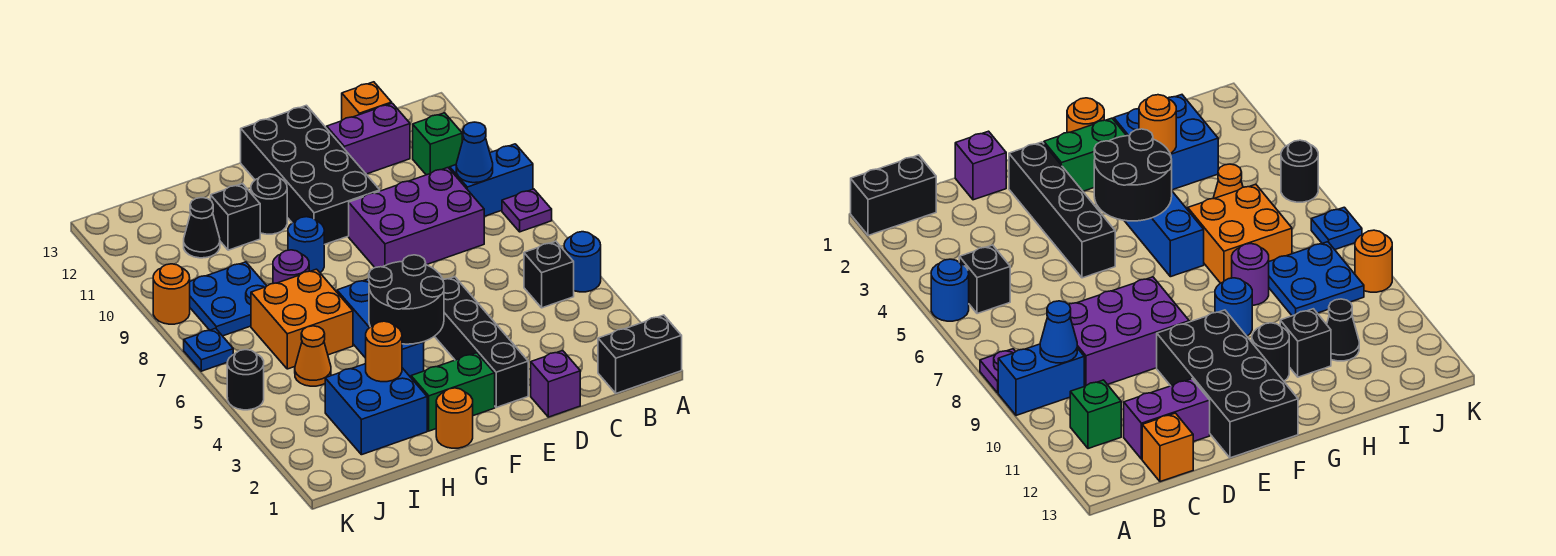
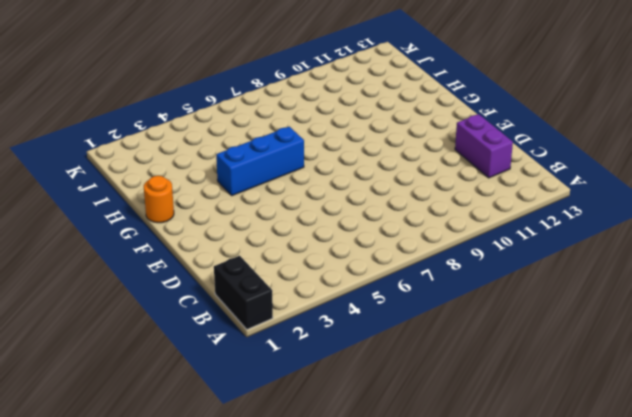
none -> blue 1x1 round brick [564,232,601,292]
none -> purple 1x1 plate [502,189,552,232]
none -> blue 1x2 brick [450,144,533,216]
none -> black 1x1 brick [524,241,574,308]

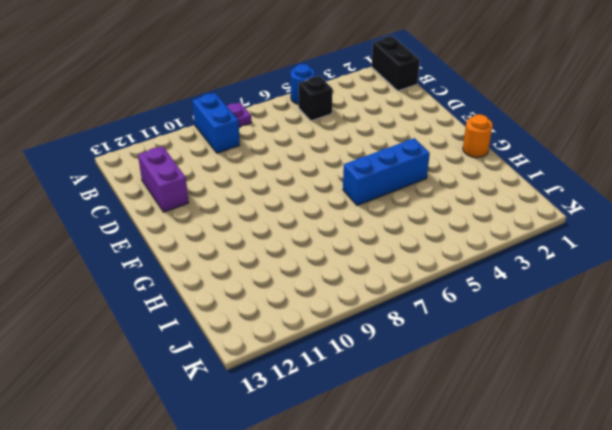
none -> green 1x1 brick [413,113,462,175]
none -> purple 2x3 brick [349,168,484,268]
none -> orange 1x1 brick [342,82,392,120]
none -> purple 1x1 brick [531,351,580,417]

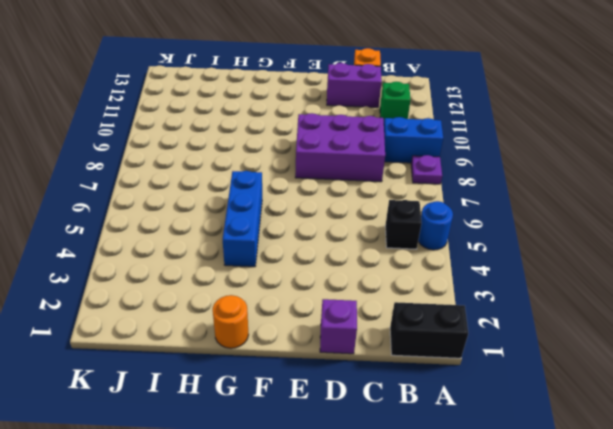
none -> black 1x4 brick [434,277,528,407]
none -> black 2x4 brick [241,105,380,245]
none -> green 1x2 brick [411,353,495,431]
none -> blue 1x1 round brick [288,217,324,273]

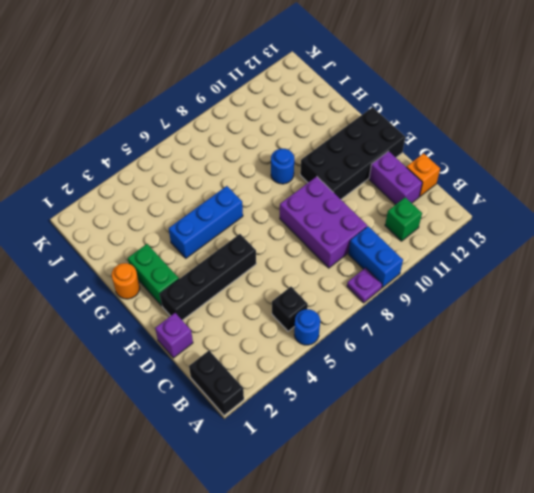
none -> black 1x1 round brick [251,174,287,234]
none -> blue 2x2 brick [325,364,427,455]
none -> orange 2x2 brick [251,269,353,369]
none -> purple 1x1 round brick [273,250,309,284]

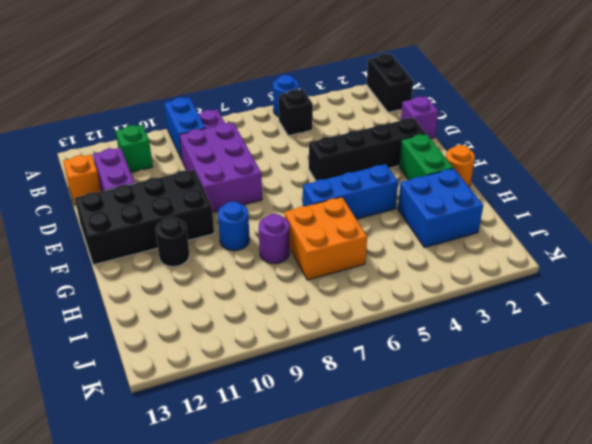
none -> black 1x1 brick [211,184,260,250]
none -> orange 1x1 cone [295,326,331,386]
none -> blue 2x2 plate [190,262,266,336]
none -> black 1x1 cone [184,198,220,258]

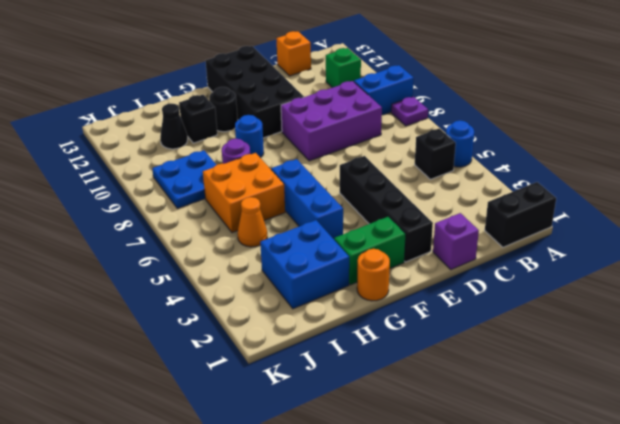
none -> purple 1x2 brick [327,103,410,174]
none -> black 1x1 round brick [227,350,264,410]
none -> blue 1x1 plate [184,328,233,371]
none -> orange 1x1 round brick [153,264,190,324]

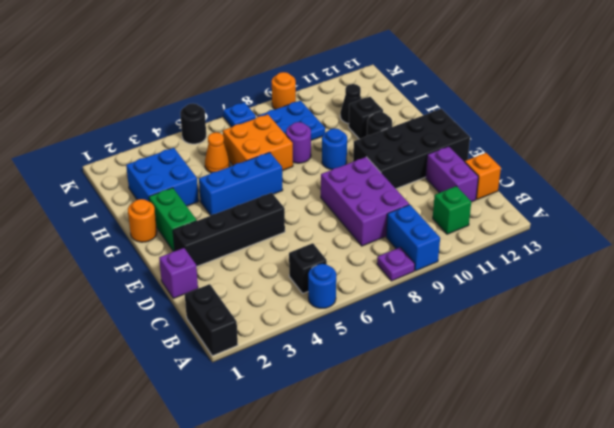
none -> blue 1x1 cone [456,122,493,183]
none -> black 2x2 round brick [369,255,444,344]
none -> orange 1x1 round brick [366,321,402,382]

